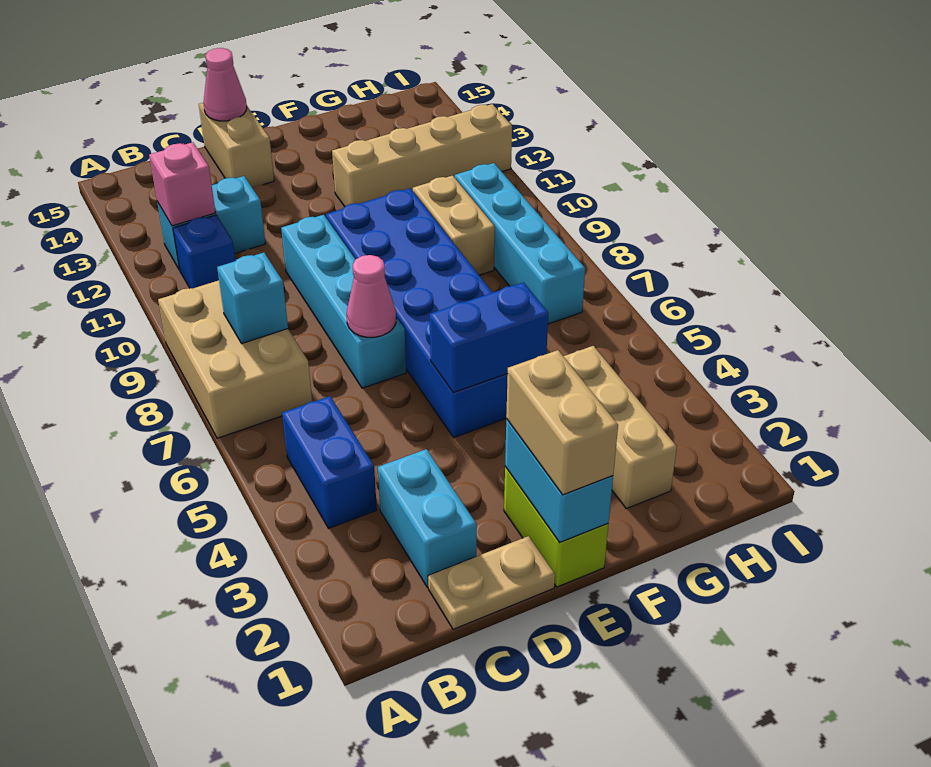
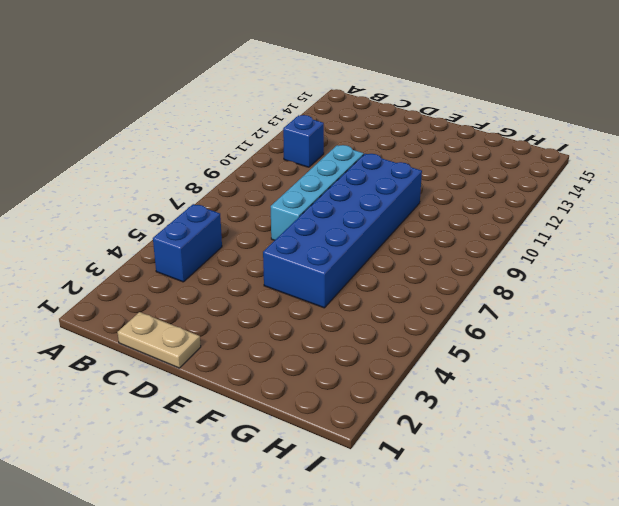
none -> tan 2x3 brick [158,280,312,438]
none -> cyan 1x2 brick [157,176,265,270]
none -> cyan 1x2 brick [378,449,477,587]

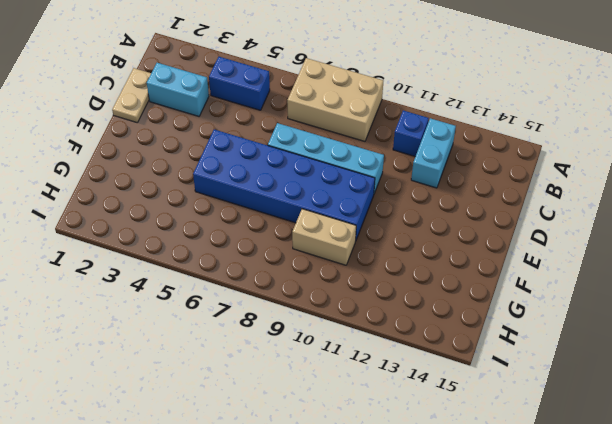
none -> tan 1x2 brick [199,103,274,188]
none -> lime 1x2 brick [504,467,608,587]
none -> tan 1x4 brick [332,104,512,207]

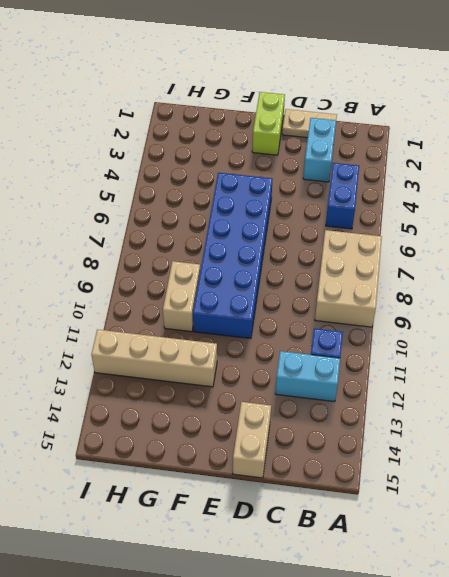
none -> cyan 1x4 brick [281,215,406,388]
none -> tan 1x3 brick [563,346,677,509]
none -> cyan 1x4 brick [455,163,585,324]

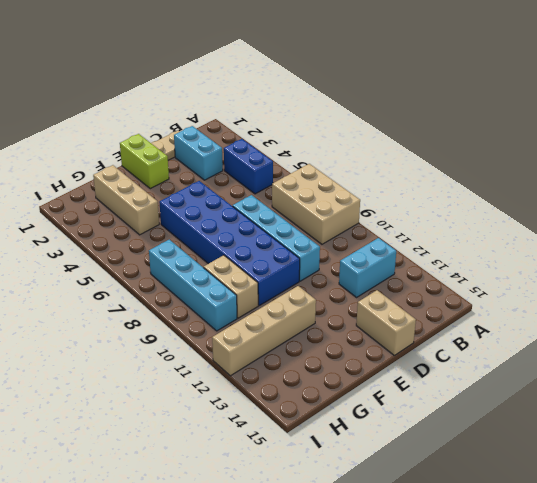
none -> blue 1x1 brick [173,215,235,289]
none -> cyan 1x1 brick [217,253,288,343]
none -> pink 1x1 brick [149,142,215,226]

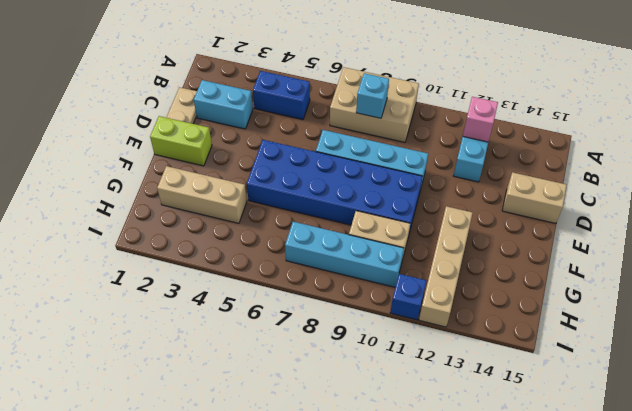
blue 1x1 brick [390,274,426,320] -> blue 1x1 brick moved to [173,215,235,289]
none -> pink 1x1 cone [347,255,396,337]
none -> pink 1x1 cone [203,48,247,121]
none -> cyan 1x2 brick [505,419,613,542]

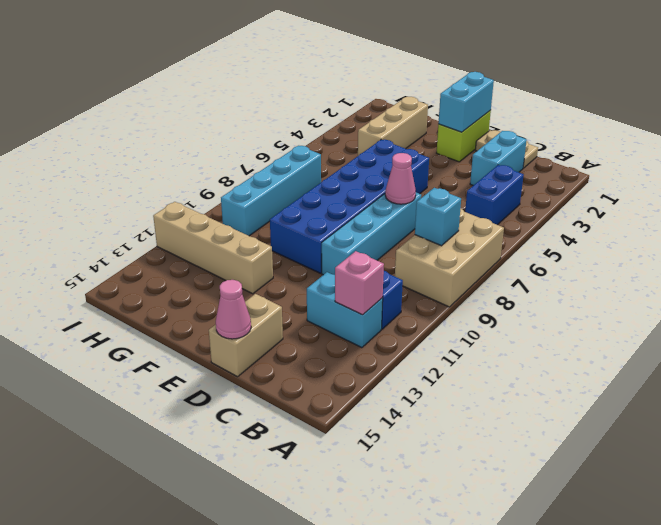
none -> tan 1x2 brick [413,176,495,275]
none -> blue 1x2 brick [430,282,548,393]
none -> tan 1x2 brick [506,350,618,495]

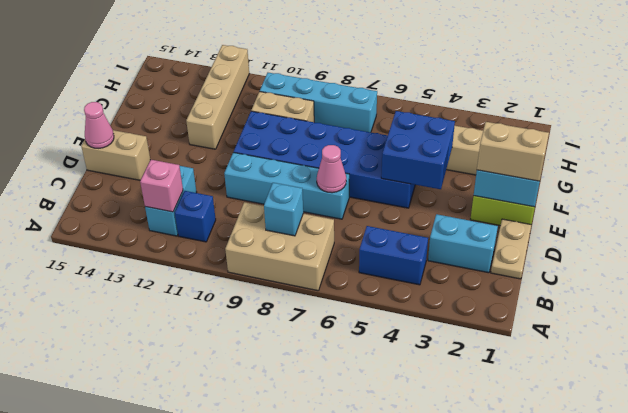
blue 2x2 brick [381,111,455,189] -> blue 1x2 brick [430,282,548,393]

